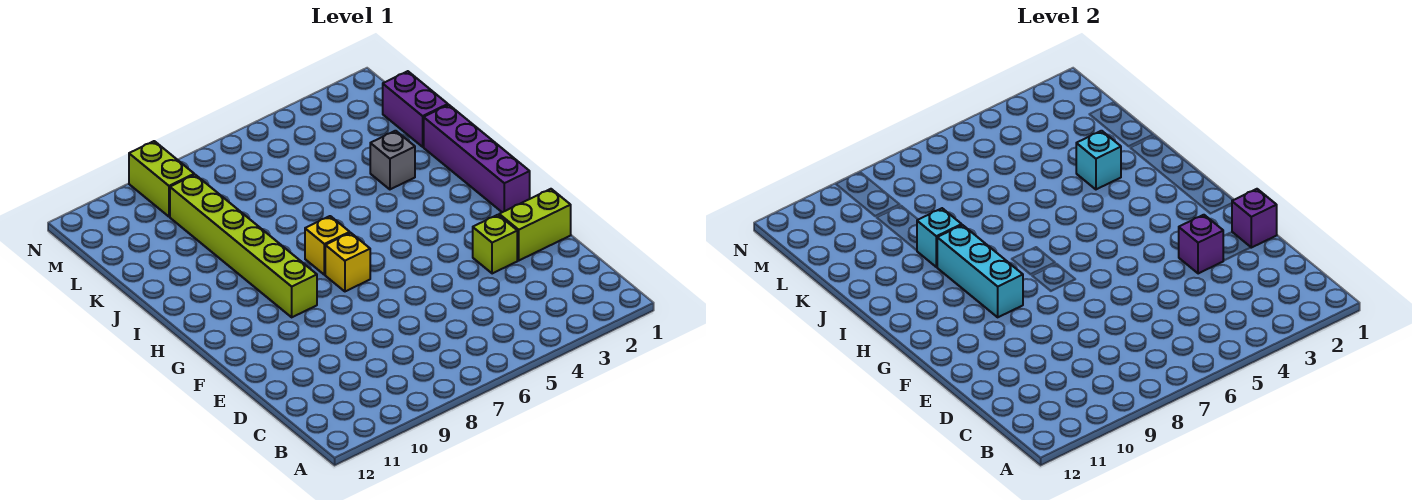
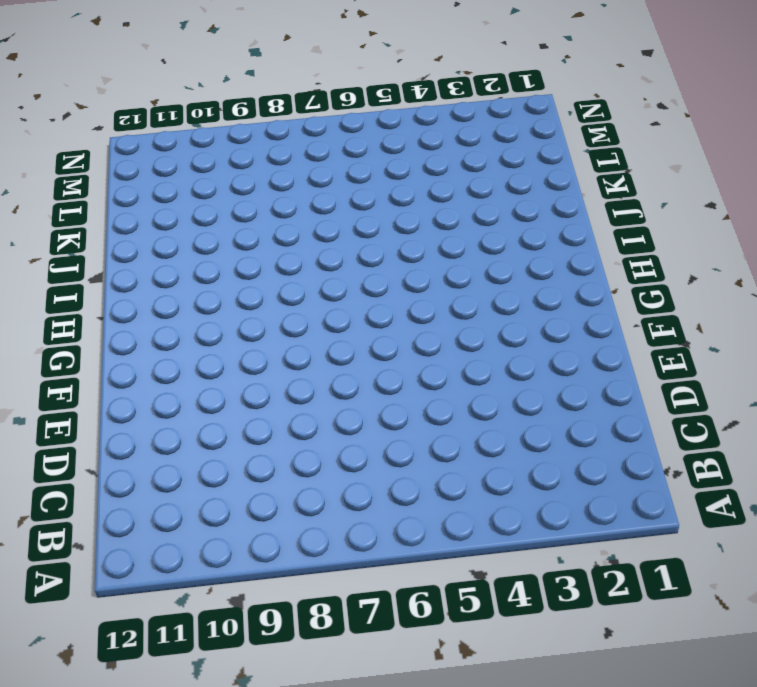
none -> lime 1x2 brick [499,189,571,260]
none -> lime 1x1 brick [473,215,517,274]
none -> purple 1x4 brick [424,105,530,212]

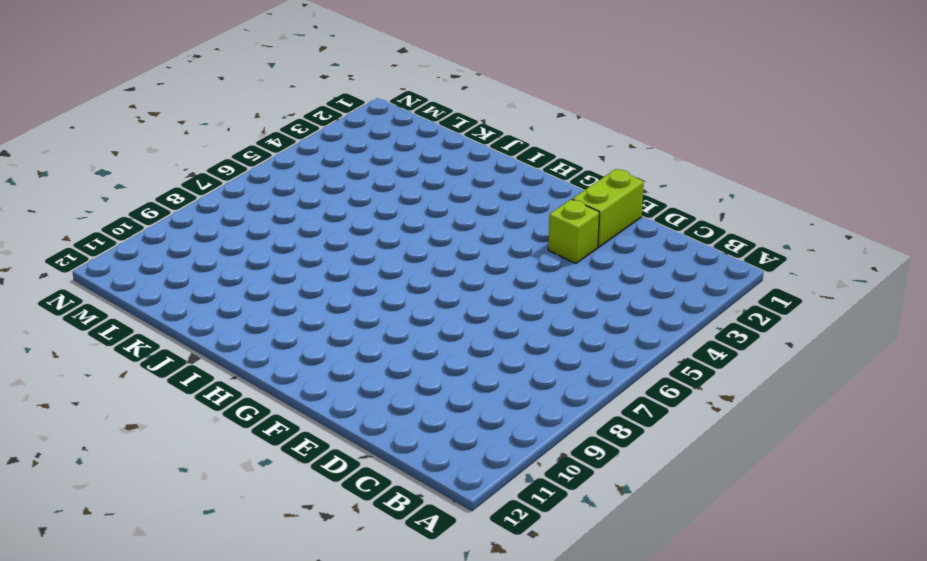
none -> purple 1x4 brick [424,105,530,212]
none -> yellow 1x1 brick [325,233,370,291]
none -> lime 1x6 brick [170,175,317,317]

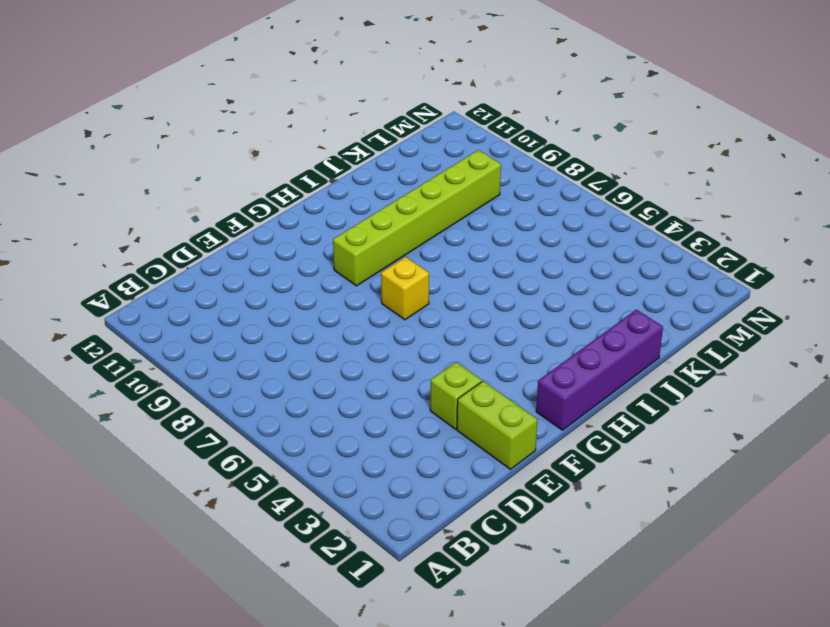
none -> yellow 1x1 brick [305,216,350,275]
none -> grey 1x1 brick [370,131,415,189]
none -> purple 1x2 brick [383,71,448,147]

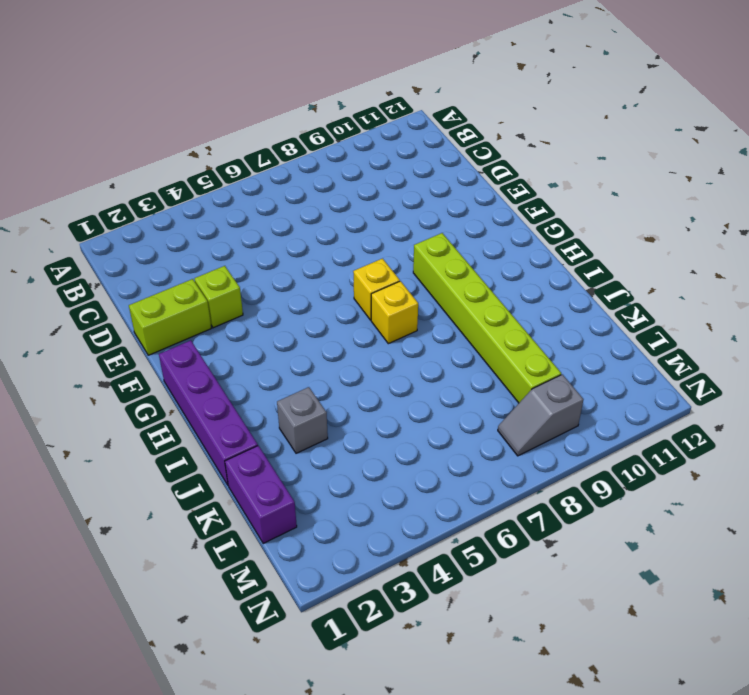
grey 1x2 slope [498,374,583,456] -> lime 1x2 brick [129,141,194,217]
none -> purple 1x1 brick [1232,189,1277,248]
none -> purple 1x1 brick [1179,215,1223,274]
none -> cyan 1x3 brick [937,225,1023,317]

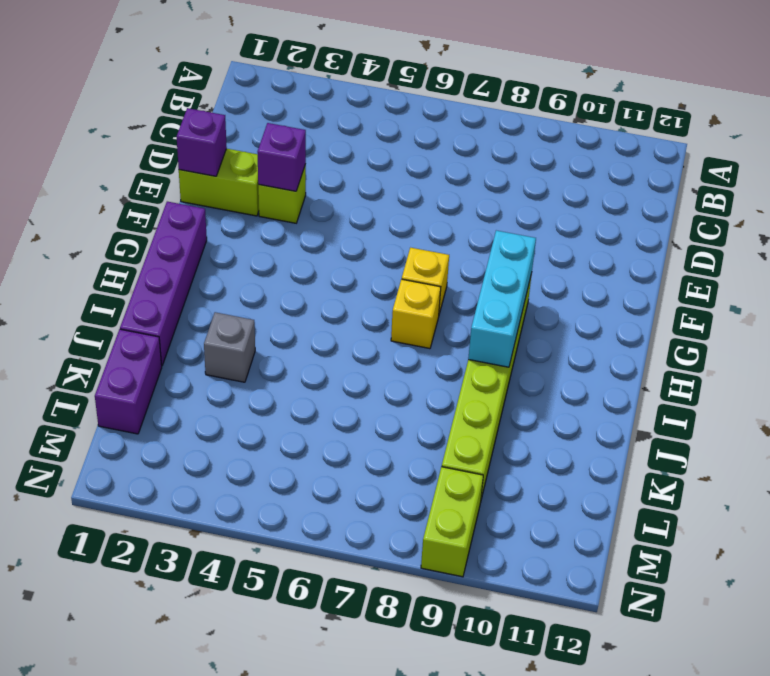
none -> cyan 1x1 brick [1076,131,1121,189]
none -> cyan 1x1 brick [917,208,962,267]

